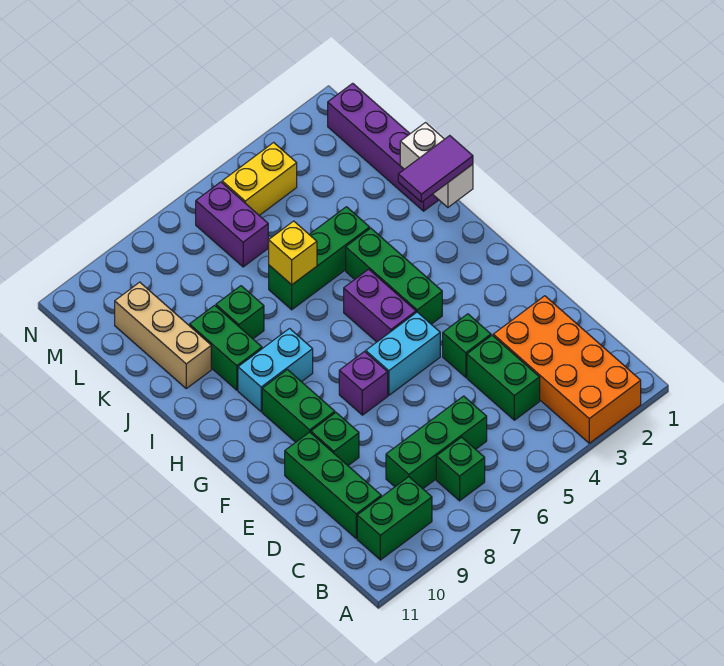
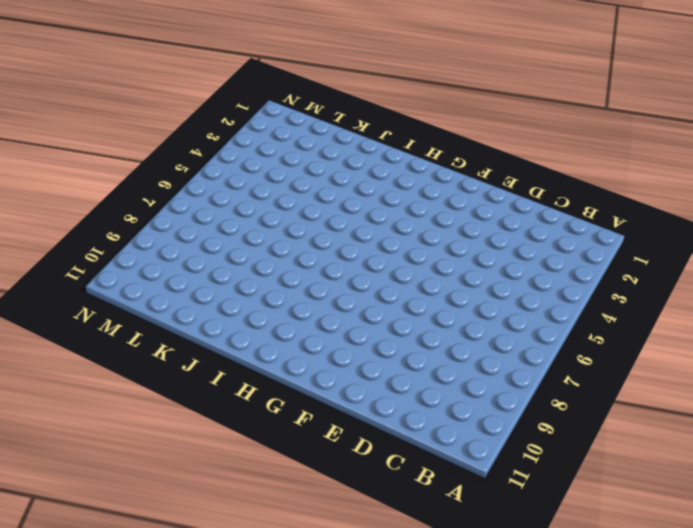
none -> orange 2x4 brick [493,296,641,443]
none -> green 1x1 brick [436,437,485,501]
none -> green 1x2 brick [357,477,432,560]

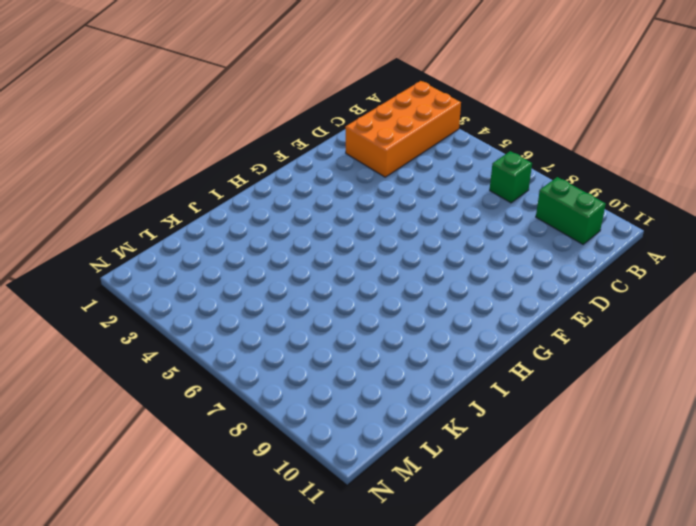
none -> green 1x2 brick [467,335,540,420]
none -> green 1x3 brick [386,396,487,489]
none -> green 1x3 brick [285,432,381,538]

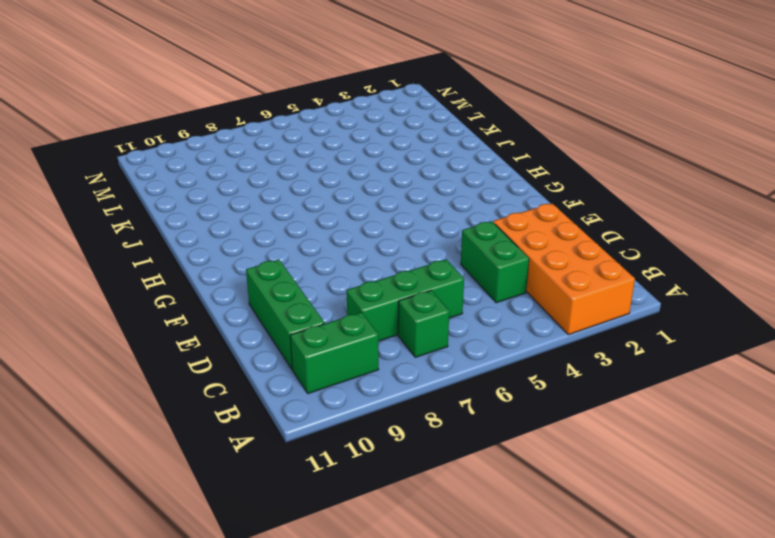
none -> green 1x1 brick [443,314,491,377]
none -> green 1x1 brick [311,413,359,465]
none -> cyan 1x2 brick [366,312,440,395]

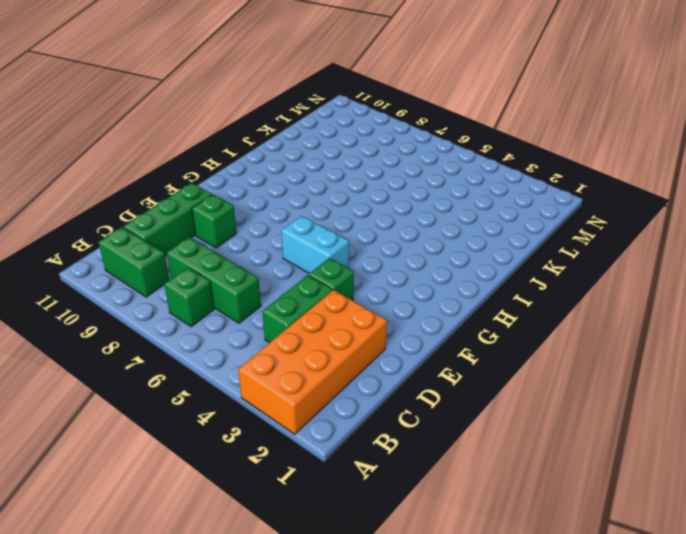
none -> purple 1x1 brick [339,352,388,415]
none -> green 1x2 brick [262,370,335,442]
none -> green 1x3 brick [346,228,442,324]

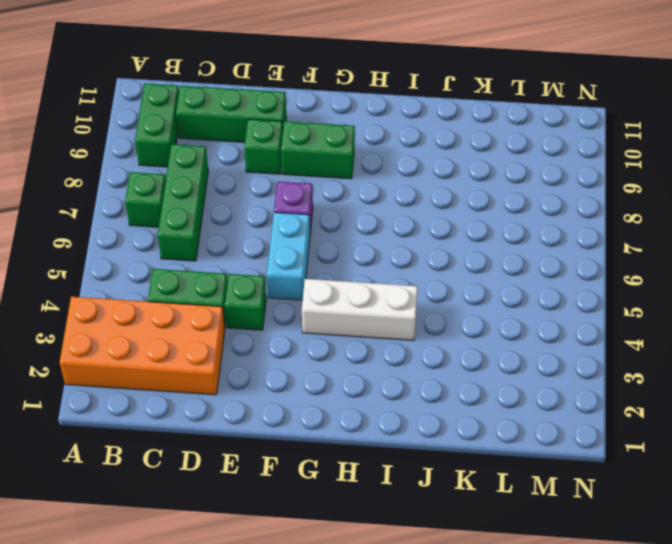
white 1x3 brick [302,279,418,340] -> green 1x3 brick [346,228,442,324]
none -> purple 1x2 brick [344,269,416,342]
none -> cyan 1x2 brick [238,329,313,412]
none -> green 1x2 brick [190,305,262,390]

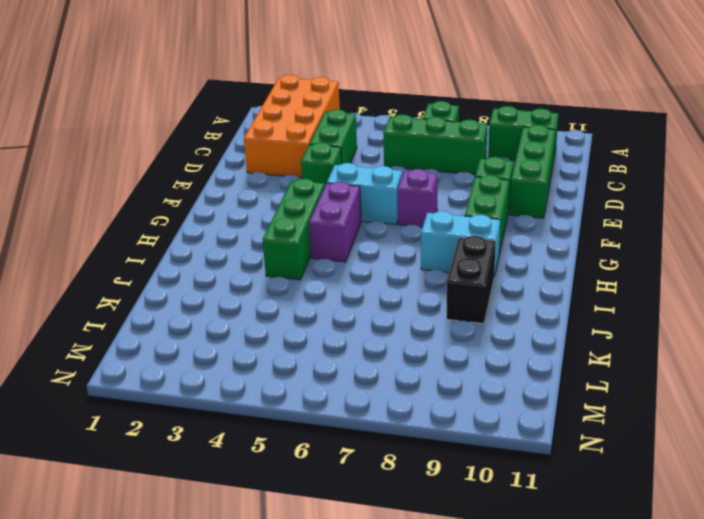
black 1x2 brick [447,236,496,324] -> green 1x2 brick [190,305,262,390]
none -> purple 1x4 brick [328,83,439,211]
none -> green 1x3 brick [269,207,370,310]
none -> green 1x1 brick [216,286,264,339]

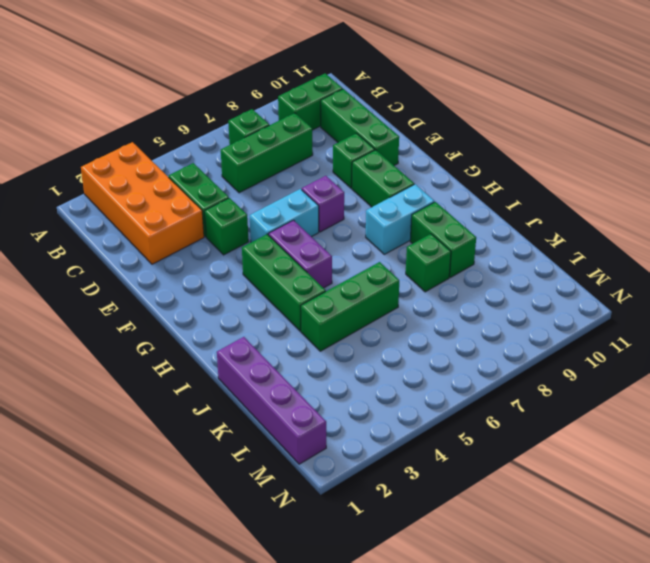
none -> tan 1x3 brick [115,282,211,388]
none -> purple 1x2 brick [196,182,268,267]
none -> yellow 1x2 brick [222,142,297,216]

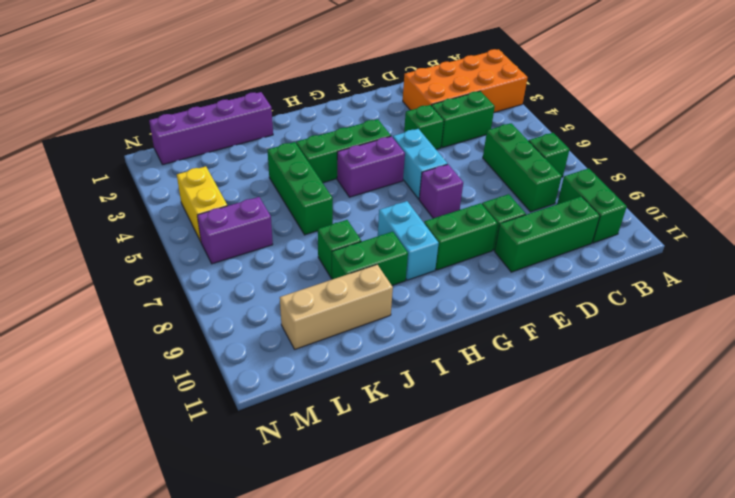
none -> white 1x2 brick [400,123,473,207]
none -> yellow 1x1 brick [269,221,317,285]
none -> purple 1x2 tile [398,136,473,202]

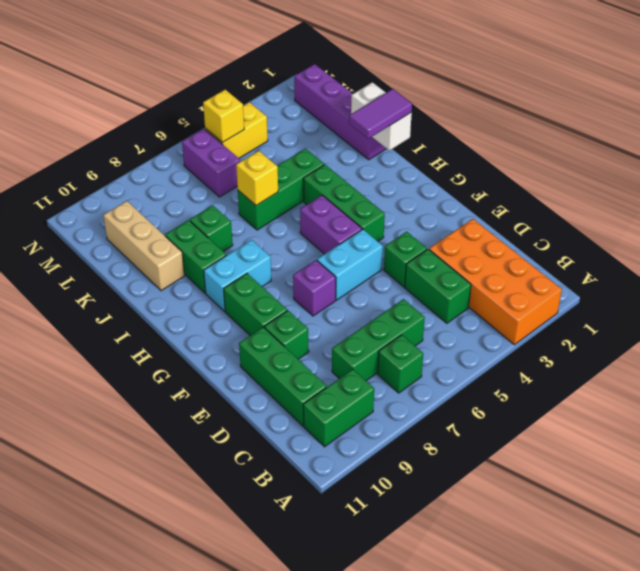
yellow 1x1 brick [203,90,244,143] -> none

